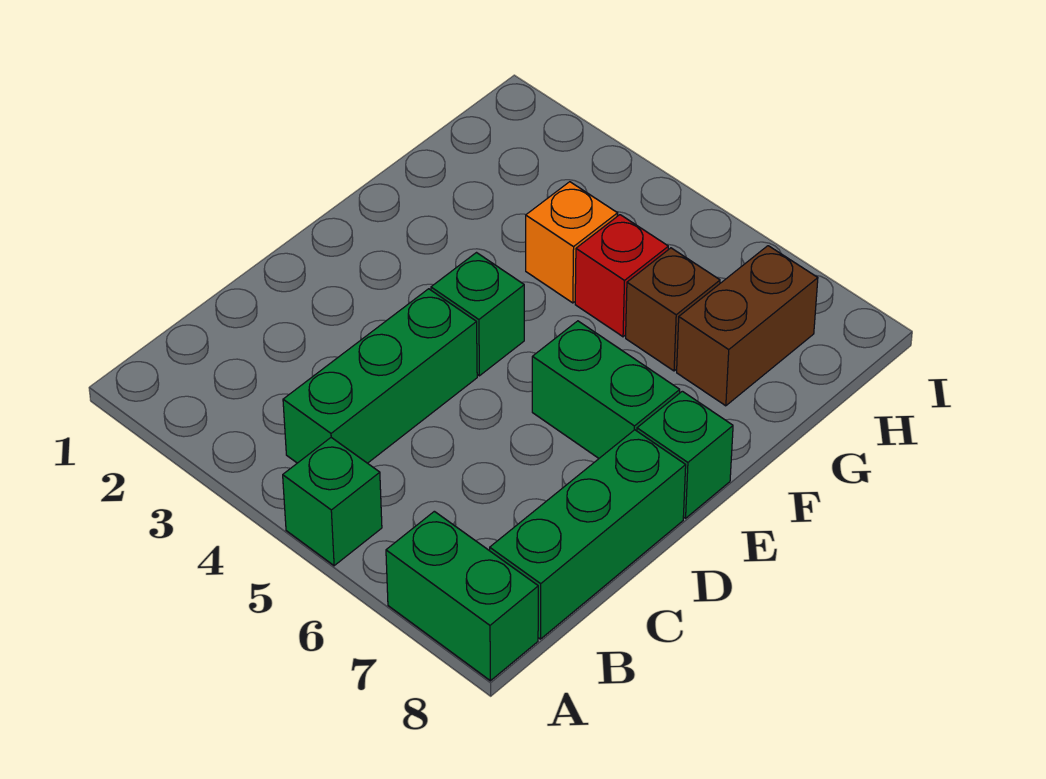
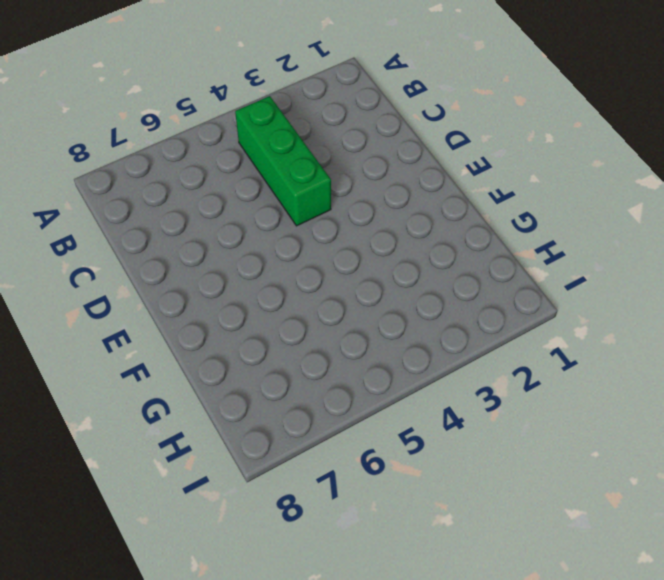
none -> green 1x1 brick [283,438,382,566]
none -> green 1x2 brick [386,511,538,681]

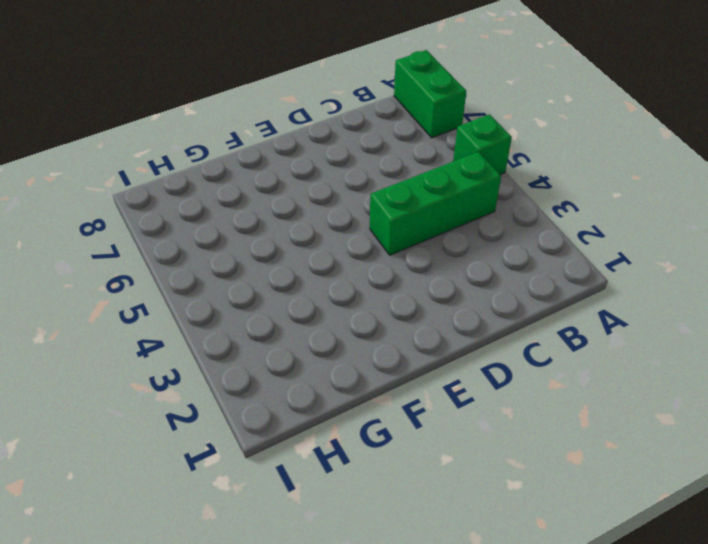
none -> green 1x3 brick [490,430,686,639]
none -> green 1x1 brick [431,253,524,376]

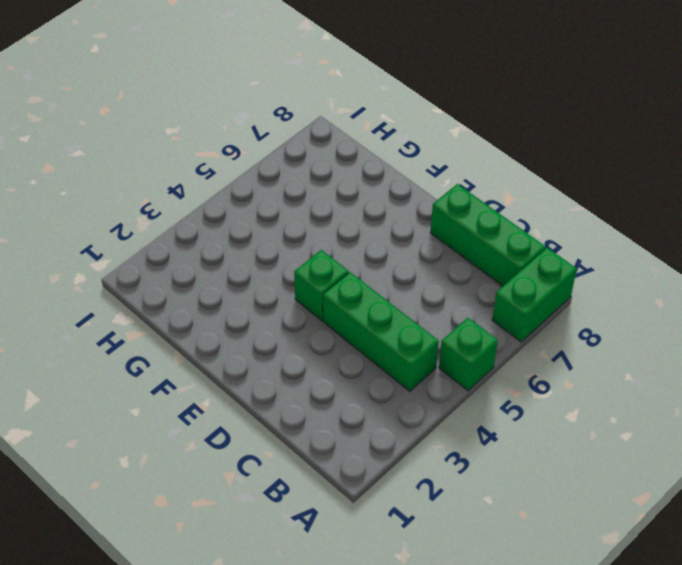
none -> green 1x2 brick [532,321,680,458]
none -> green 1x1 brick [637,391,733,518]

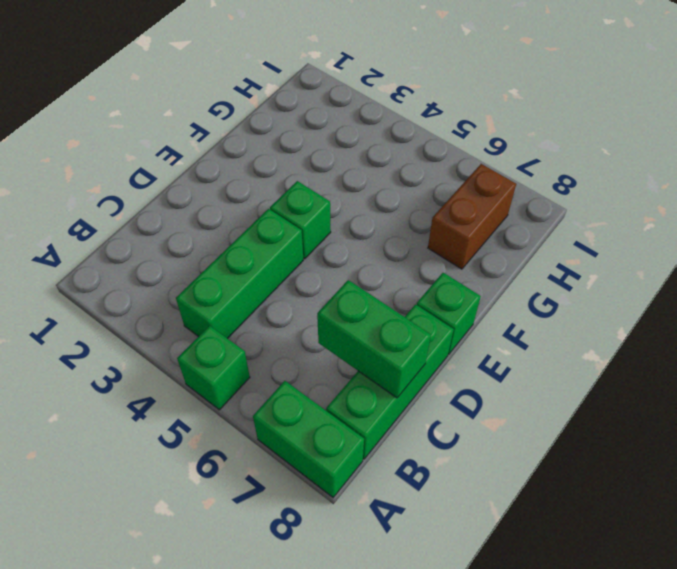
green 1x2 brick [317,280,431,398] -> green 1x2 brick moved to [532,321,680,458]
none -> orange 1x1 brick [526,182,618,303]
none -> red 1x1 brick [575,215,668,337]

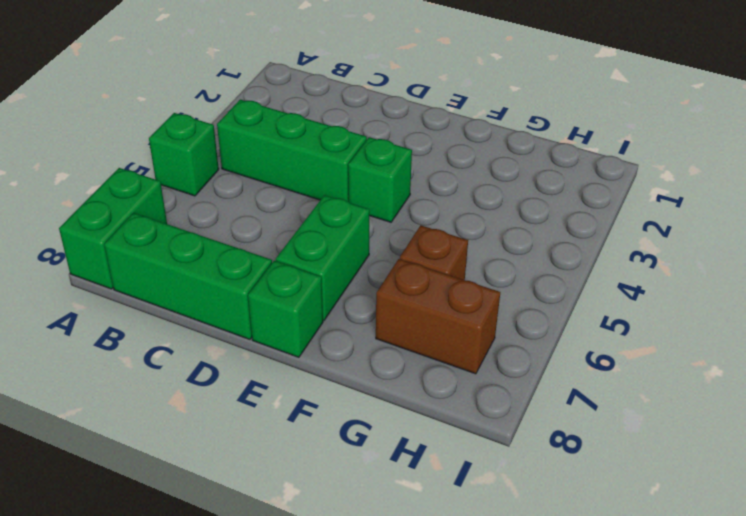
none -> orange 1x1 brick [526,182,618,303]
none -> red 1x1 brick [575,215,668,337]

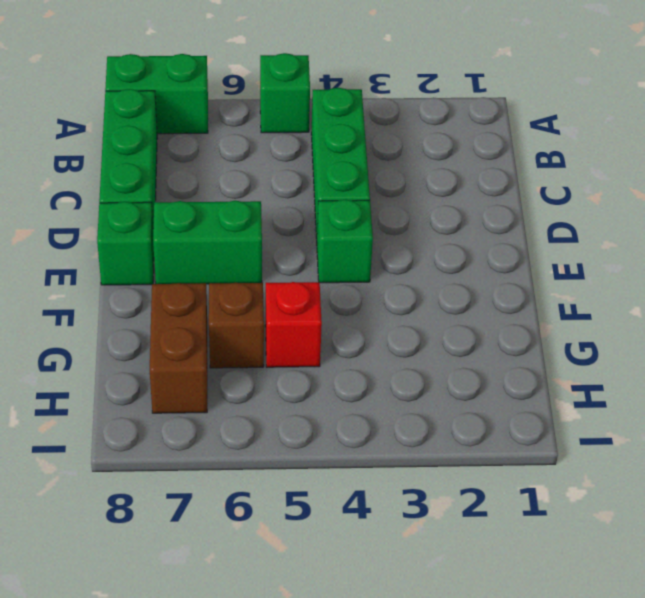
none -> orange 1x1 brick [526,182,618,303]

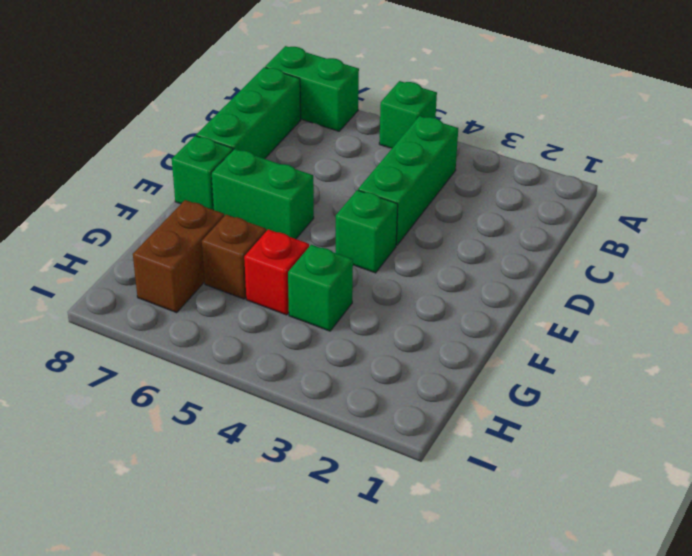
green 1x1 brick [288,245,353,331] -> orange 1x1 brick [526,182,618,303]

